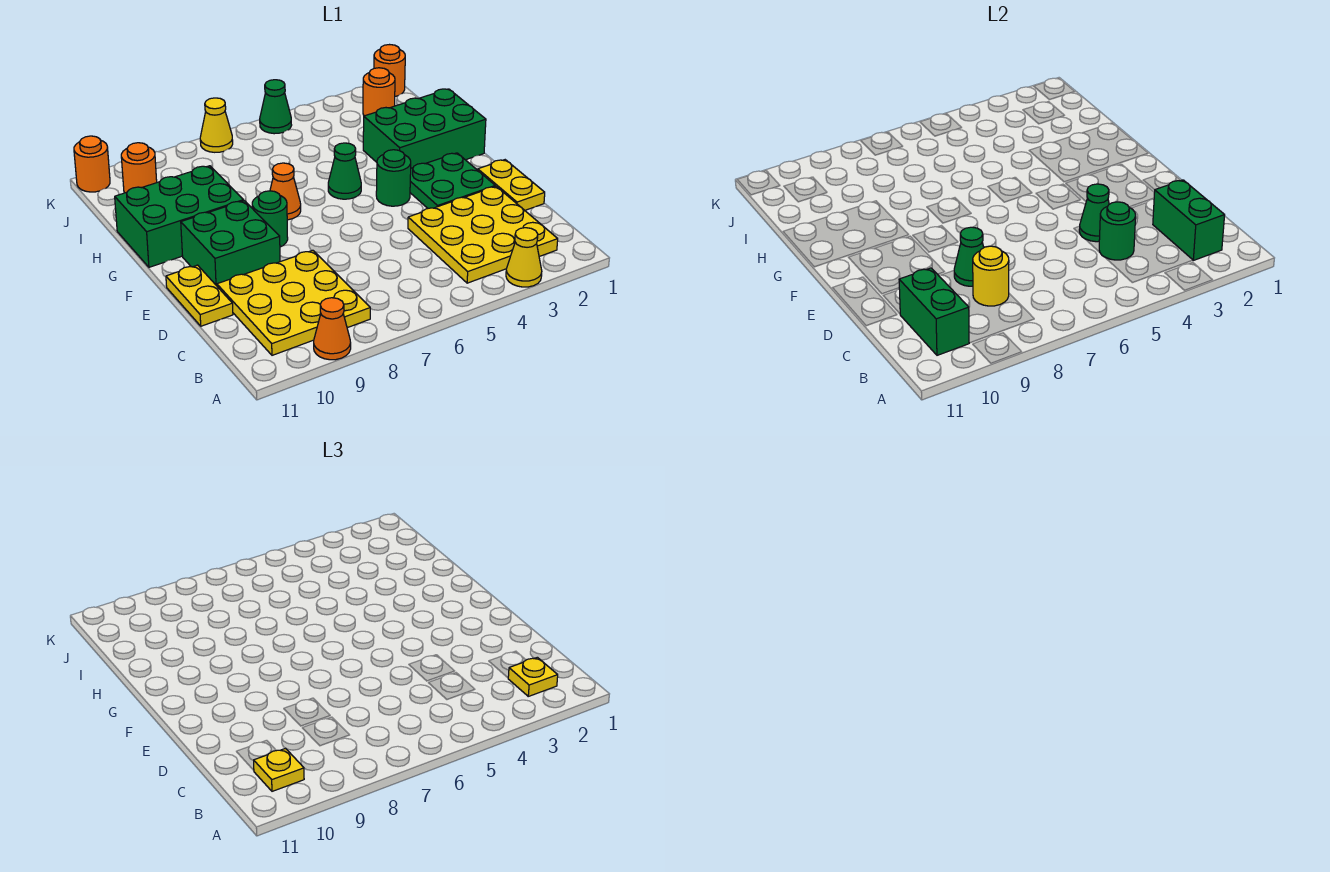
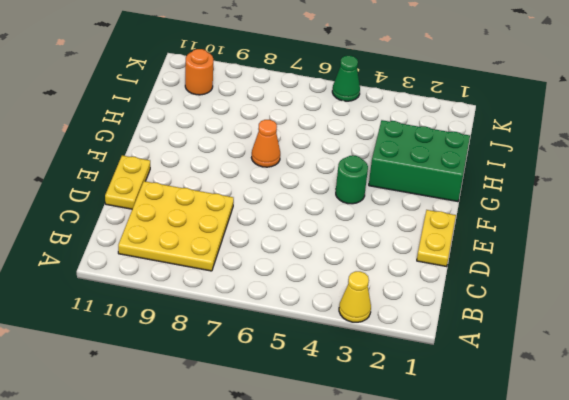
none -> orange 1x1 cone [314,298,351,360]
none -> yellow 3x3 plate [408,186,558,283]
none -> green 2x2 plate [410,153,495,208]

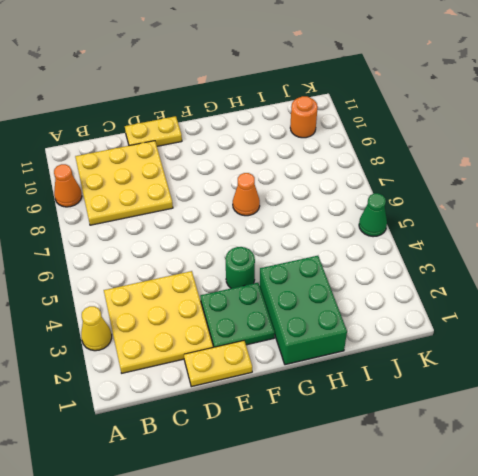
none -> green 2x2 brick [181,201,280,286]
none -> green 1x1 round brick [252,191,288,247]
none -> green 1x1 cone [328,143,361,199]

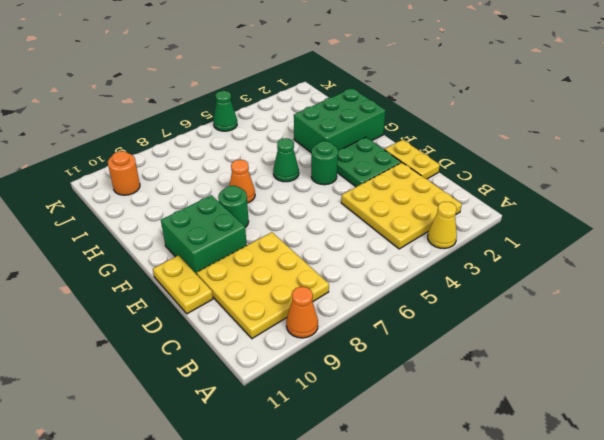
none -> green 2x3 brick [115,166,244,267]
none -> orange 1x1 round brick [363,68,395,116]
none -> orange 1x1 round brick [374,45,405,96]

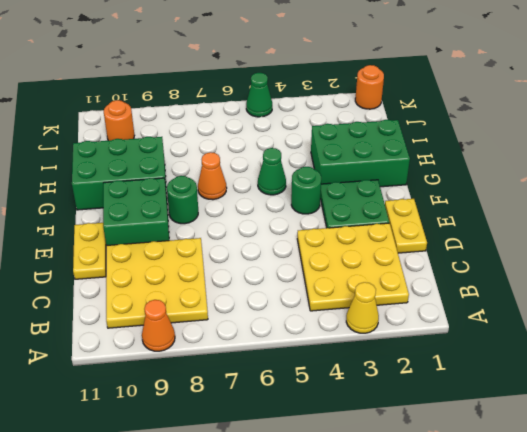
none -> orange 1x1 round brick [363,68,395,116]
none -> yellow 1x1 cone [200,98,233,152]
none -> orange 1x1 round brick [74,136,110,192]

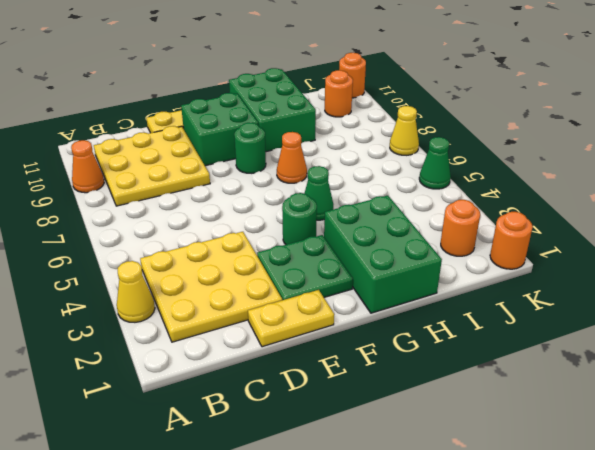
none -> green 1x2 brick [1153,180,1225,260]
none -> green 1x2 brick [899,268,969,355]
none -> green 1x1 round brick [1099,202,1136,260]

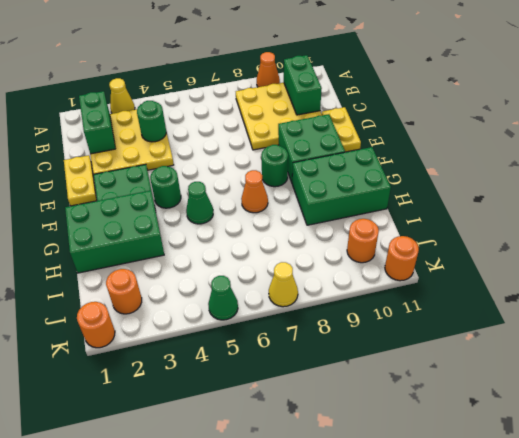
none -> yellow 1x1 round brick [973,246,1009,306]
none -> green 1x1 cone [1079,184,1109,242]
none -> green 1x1 cone [954,227,984,286]

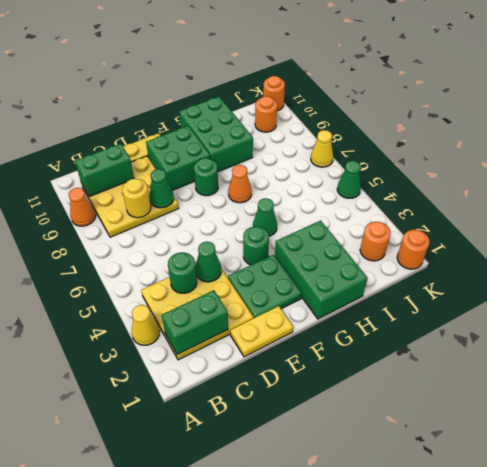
none -> yellow 1x1 plate [508,657,558,696]
none -> yellow 1x1 plate [254,748,304,791]

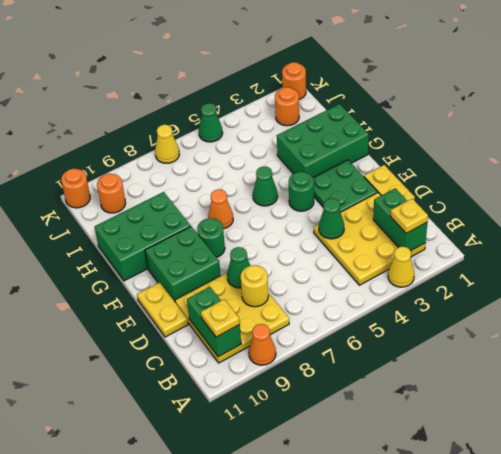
none -> green 1x1 round brick [1099,202,1136,260]

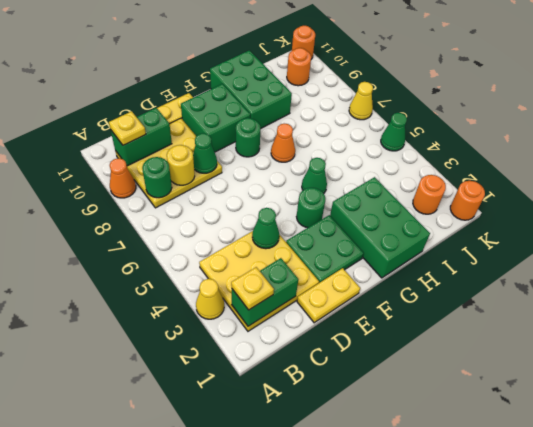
green 1x1 round brick [142,157,172,198] -> green 1x1 round brick moved to [1099,202,1136,260]

